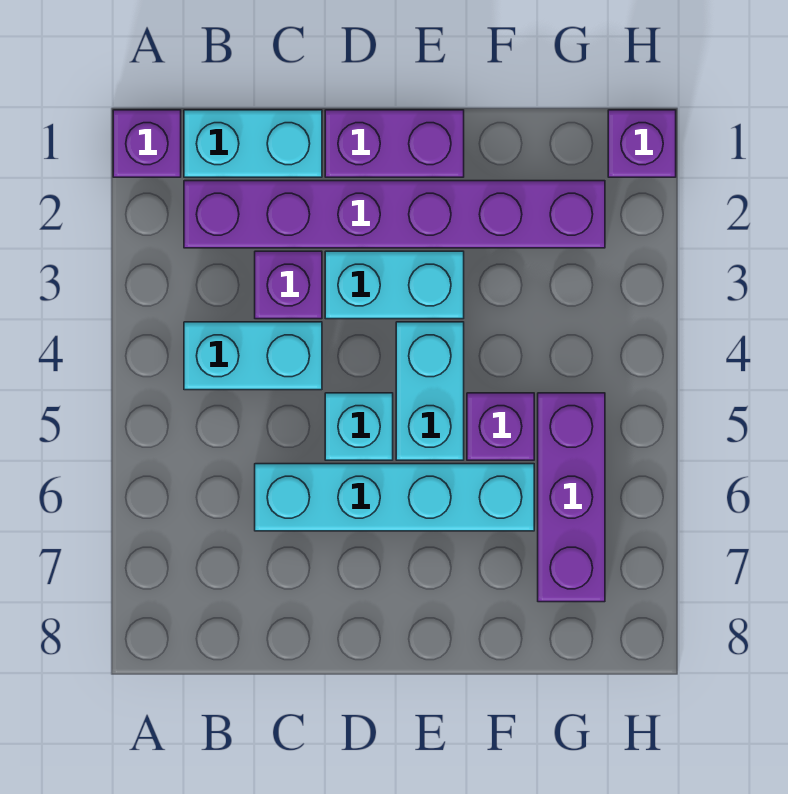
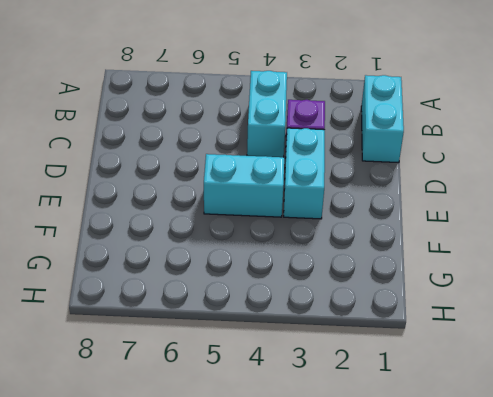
none -> purple 1x1 brick [113,110,181,177]
none -> purple 1x6 brick [184,181,605,248]
none -> cyan 1x4 brick [255,464,534,531]

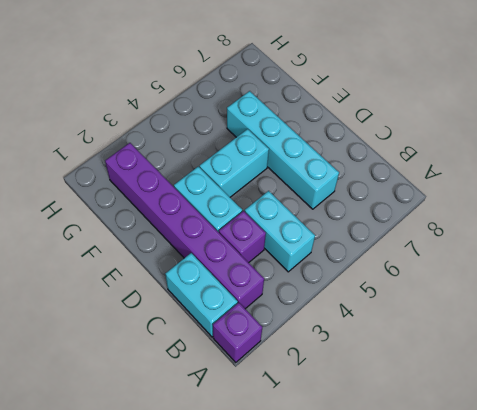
none -> purple 1x2 brick [325,110,464,177]
none -> cyan 1x1 brick [325,393,393,460]
none -> purple 1x1 brick [467,393,534,460]

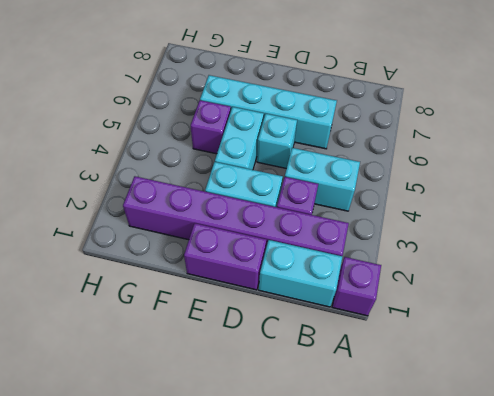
none -> purple 1x3 brick [538,393,605,602]
none -> purple 1x1 brick [608,110,676,177]

